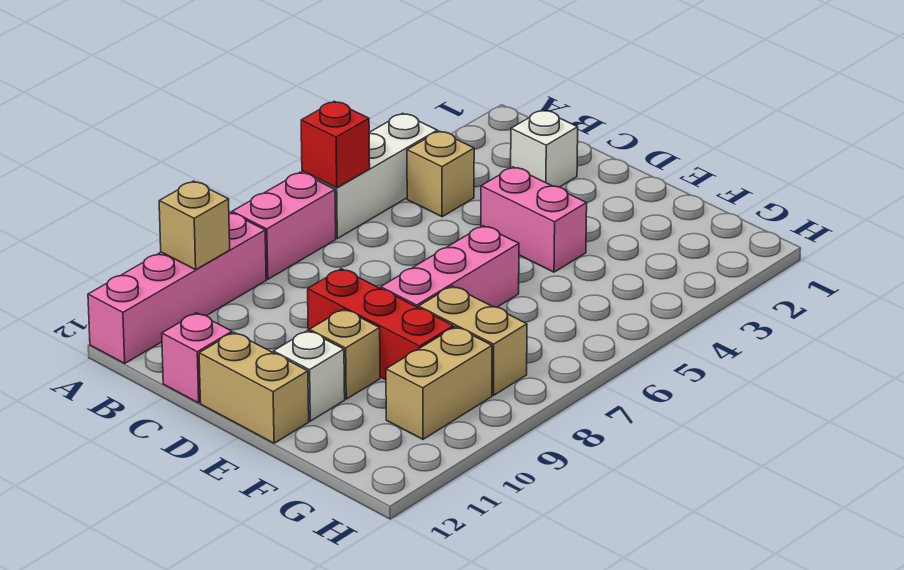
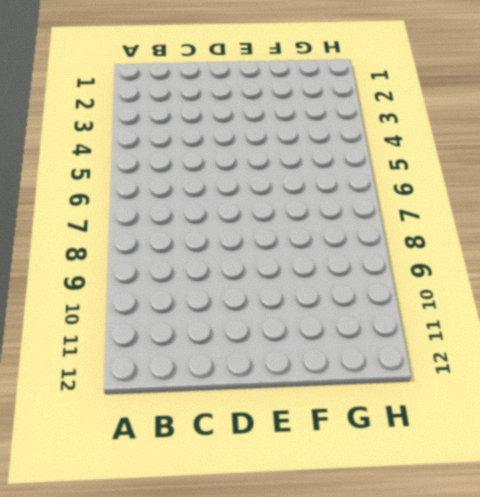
none -> white 1x3 brick [302,113,437,238]
none -> pink 1x2 brick [232,172,336,279]
none -> pink 1x4 brick [88,212,266,363]

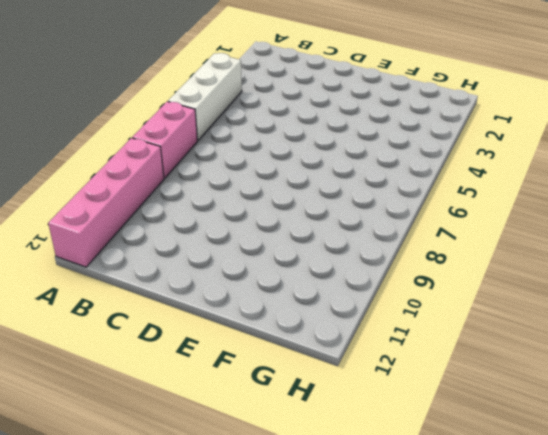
none -> tan 1x1 brick [407,131,474,217]
none -> white 1x1 brick [511,110,578,187]
none -> pink 1x1 brick [162,313,232,403]

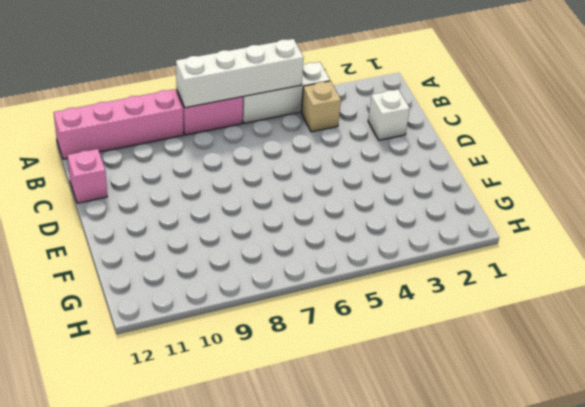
white 1x4 brick [176,39,304,108] -> red 1x1 brick [301,101,370,188]
none -> pink 1x2 brick [481,167,587,272]
none -> red 1x3 brick [308,269,453,380]
none -> tan 1x2 brick [199,332,309,443]

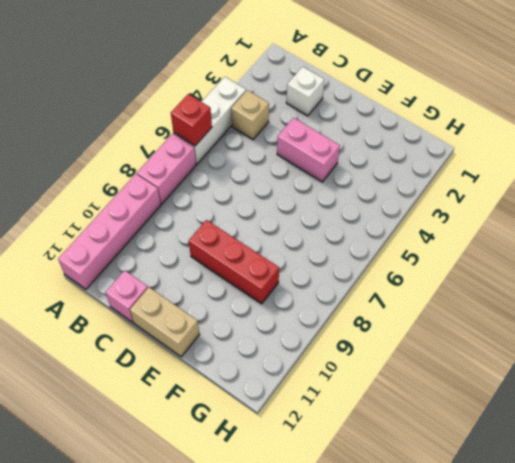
none -> pink 1x3 brick [381,226,519,308]
none -> tan 1x1 brick [310,309,380,399]
none -> white 1x1 brick [273,331,345,421]

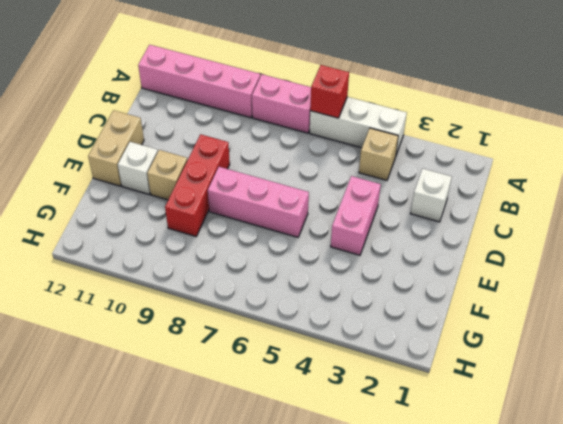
none -> pink 1x1 brick [162,313,232,403]
none -> tan 1x2 brick [419,286,527,395]
none -> tan 1x2 brick [386,327,492,439]

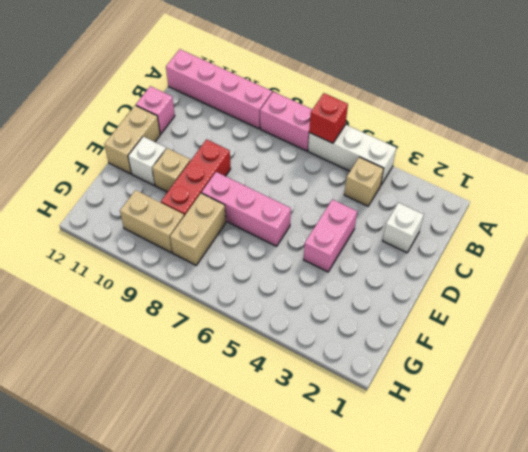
none -> tan 1x1 brick [159,181,230,270]

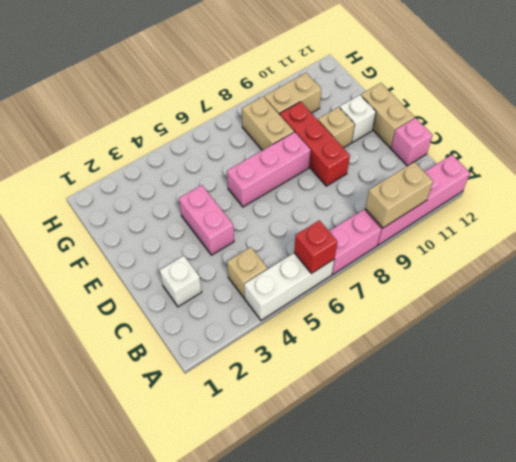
tan 1x2 brick [365,162,433,228] -> tan 1x1 brick [159,181,230,270]

